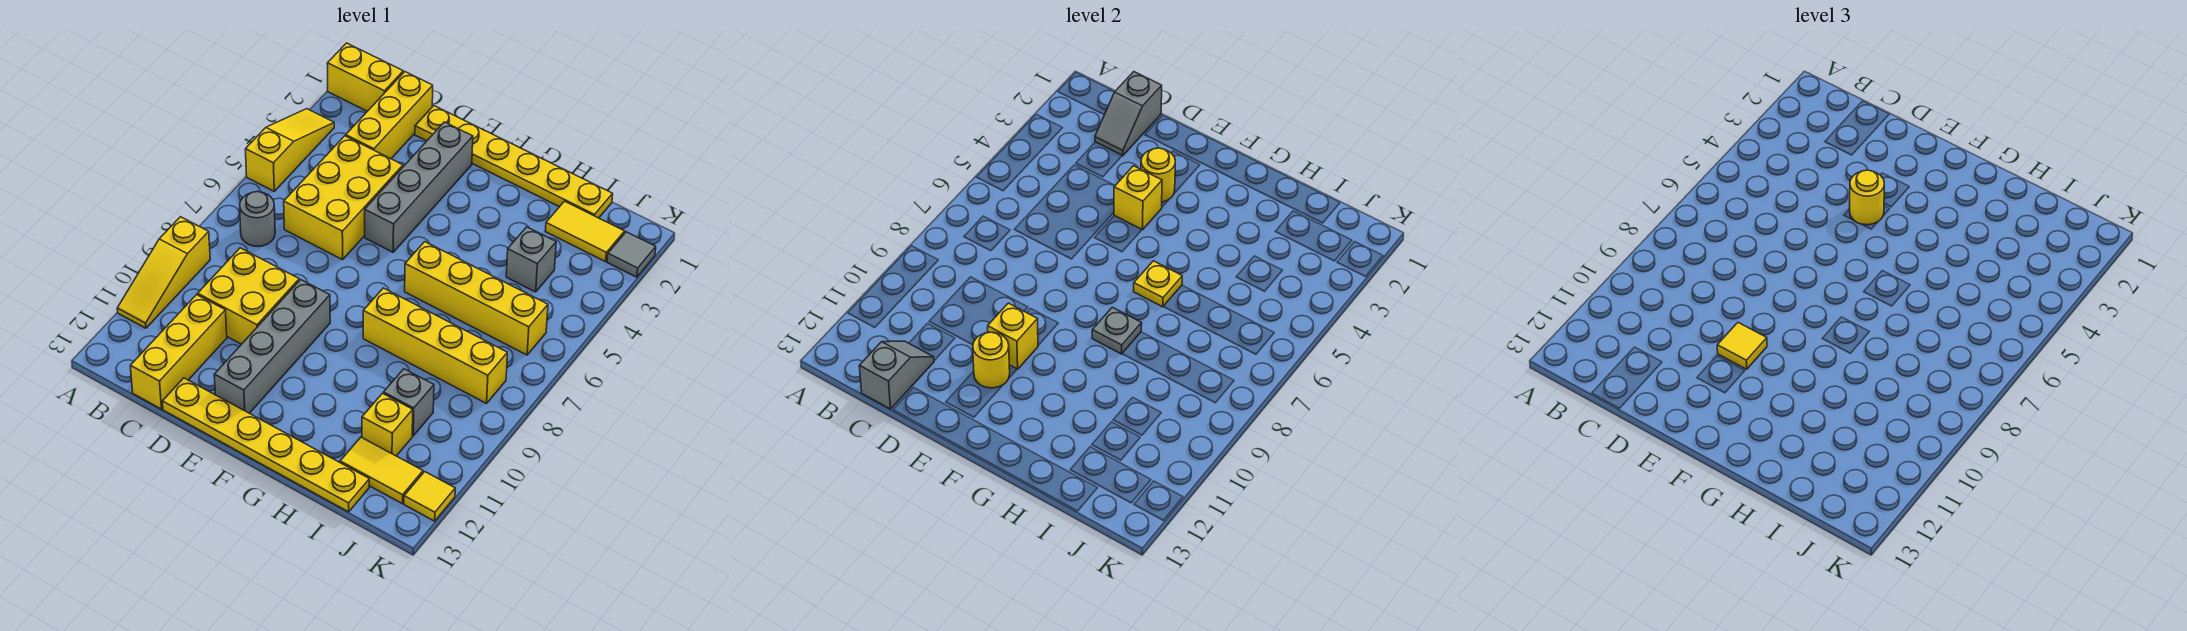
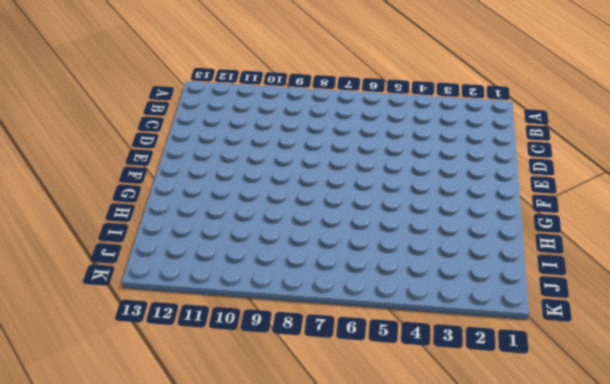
none -> yellow 1x2 brick [327,43,403,111]
none -> yellow 1x3 slope [245,109,334,191]
none -> yellow 1x3 slope [117,217,210,328]
none -> grey 1x1 round brick [240,192,275,247]

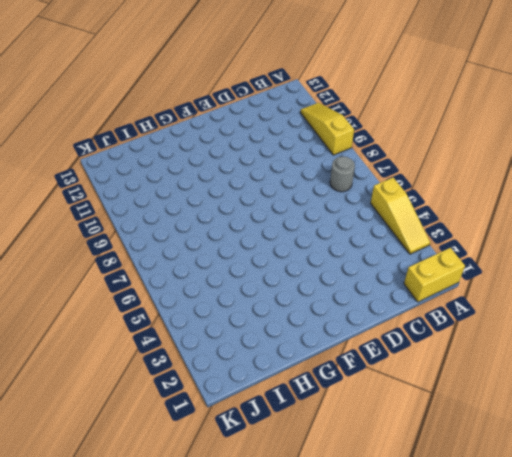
none -> yellow 1x3 brick [346,72,433,159]
none -> yellow 2x3 brick [284,136,403,260]
none -> yellow 2x2 brick [198,248,299,344]
none -> yellow 1x3 brick [130,295,227,409]

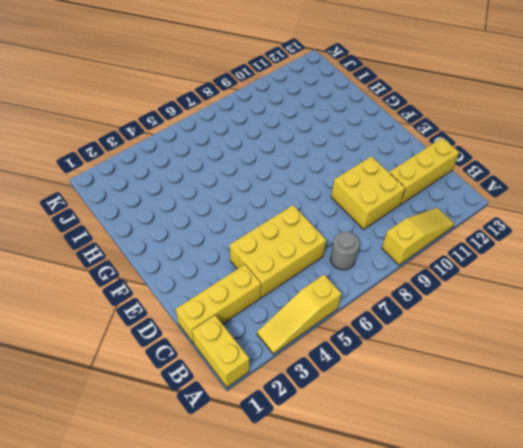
none -> yellow 1x6 plate [415,106,613,218]
none -> yellow 1x6 plate [162,378,369,512]
none -> grey 1x4 brick [365,122,473,252]
none -> grey 1x4 brick [214,280,330,413]

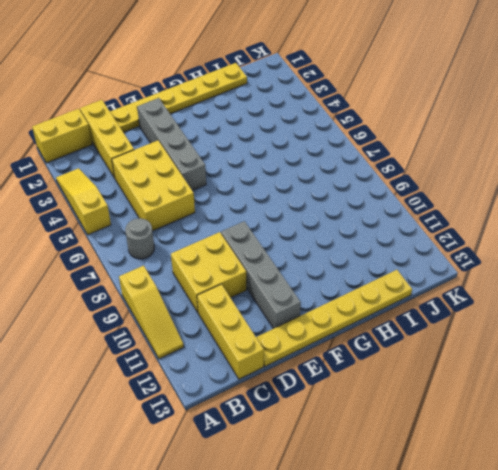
none -> yellow 1x4 brick [405,242,548,355]
none -> yellow 1x4 brick [363,288,507,403]
none -> yellow 1x2 tile [545,201,625,262]
none -> grey 1x1 brick [506,227,556,292]

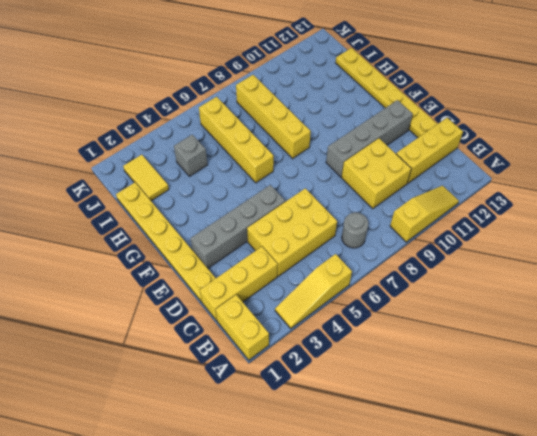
none -> grey 1x1 brick [383,369,434,436]
none -> yellow 1x1 brick [362,393,413,456]
none -> yellow 1x2 tile [340,437,423,504]
none -> grey 1x1 tile [607,232,656,277]

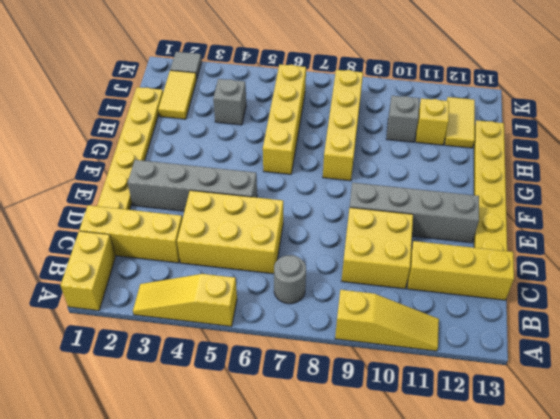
none -> yellow 1x1 tile [404,472,455,521]
none -> grey 1x2 slope [1095,72,1162,156]
none -> grey 1x2 slope [859,341,934,409]
none -> yellow 1x1 round brick [1141,148,1175,202]

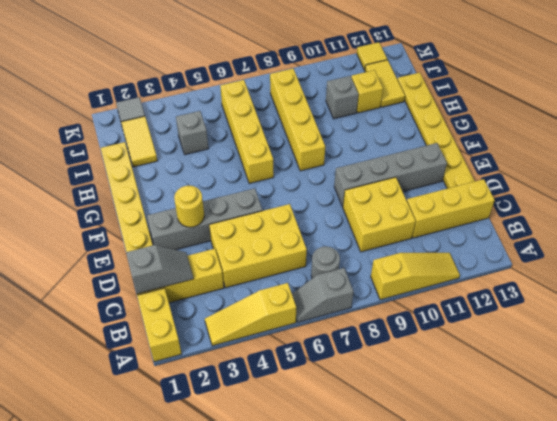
grey 1x2 slope [292,268,354,322] -> grey 1x2 slope moved to [859,341,934,409]
none -> yellow 1x1 brick [1114,166,1162,230]
none -> yellow 1x1 brick [988,303,1038,369]
none -> yellow 1x1 round brick [973,332,1010,388]
none -> yellow 1x1 plate [1134,261,1182,307]

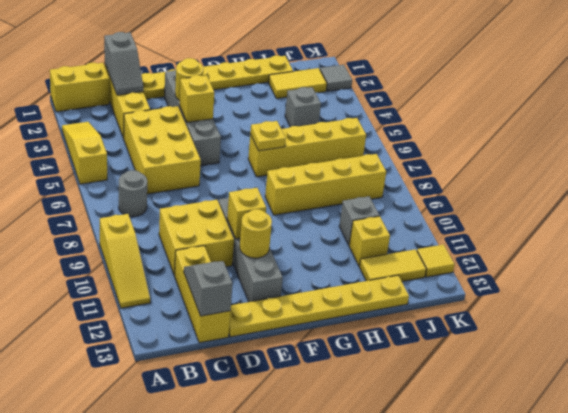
none -> grey 1x1 plate [1092,307,1142,354]
none -> yellow 1x1 round brick [1850,170,1884,225]
none -> yellow 1x1 tile [1717,323,1767,369]

